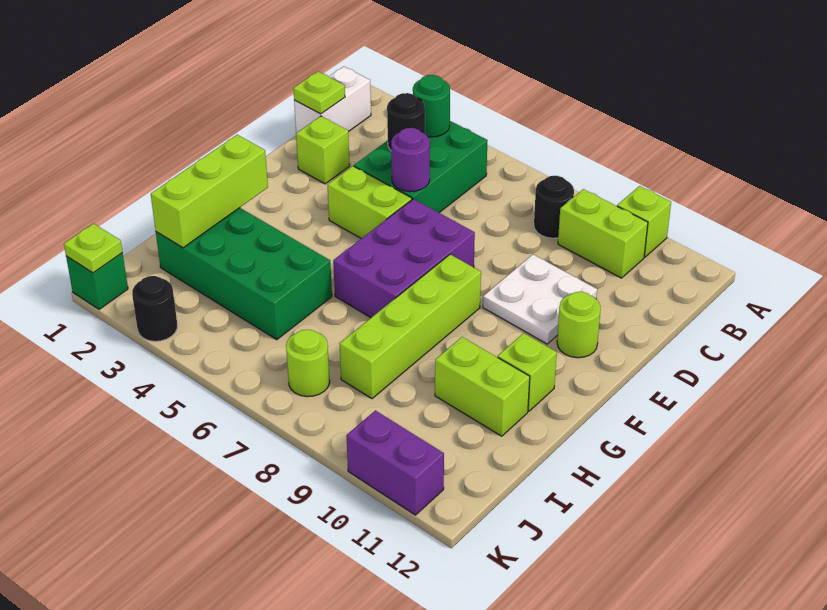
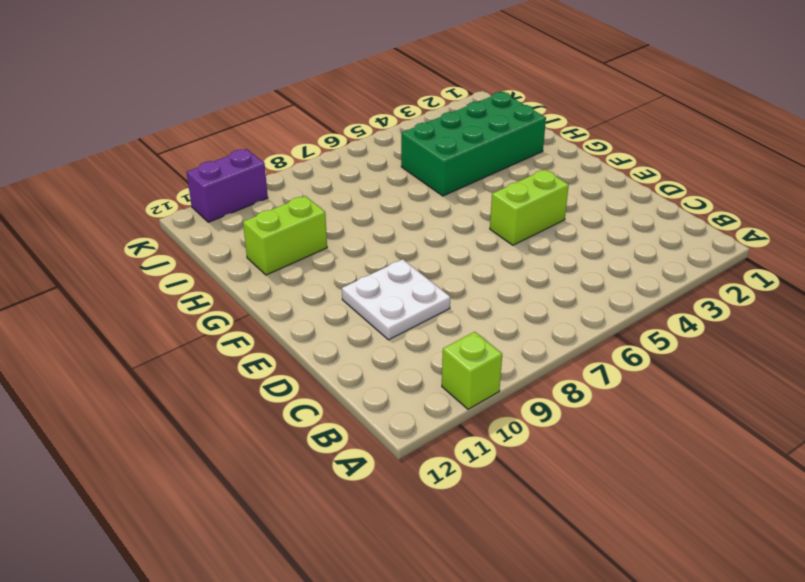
none -> white 1x2 brick [294,66,371,133]
none -> green 2x3 brick [354,121,487,213]
none -> black 1x1 round brick [534,176,574,238]

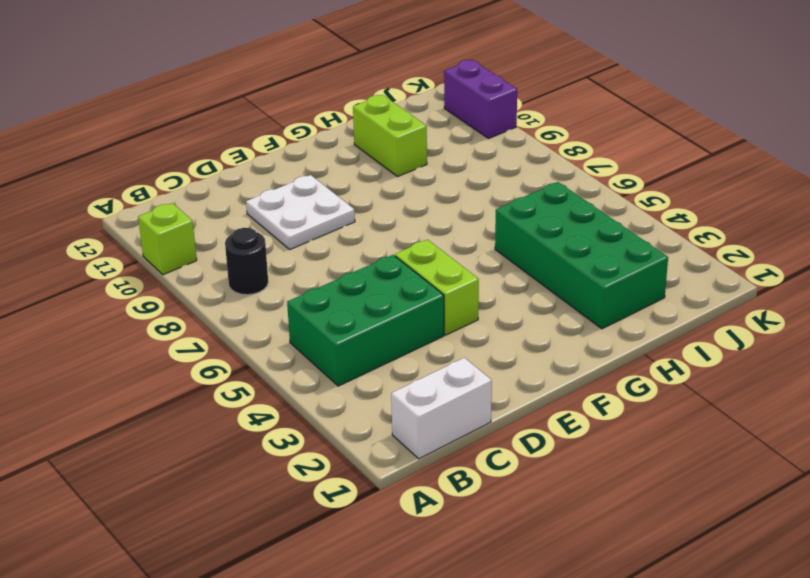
none -> lime 1x2 brick [558,189,648,278]
none -> lime 1x1 brick [296,116,350,184]
none -> purple 2x3 brick [333,199,475,318]

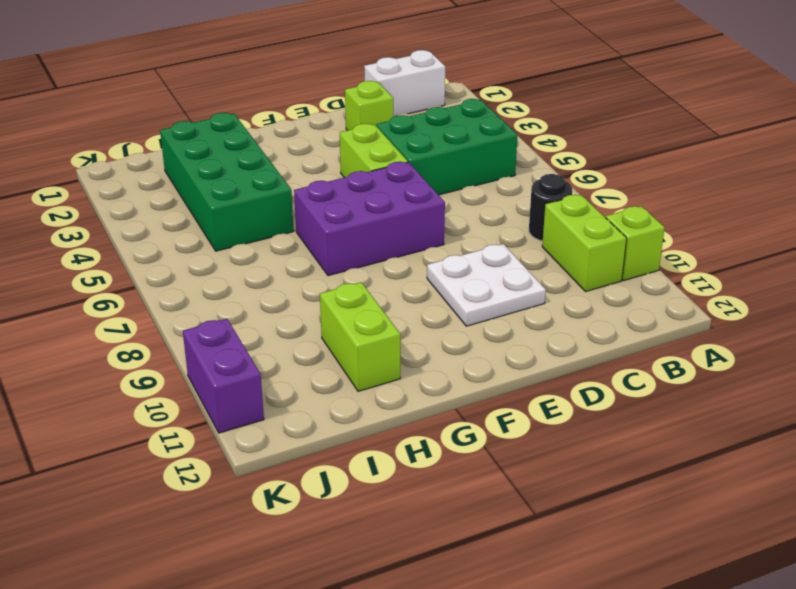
none -> lime 1x1 round brick [557,292,601,358]
none -> lime 1x4 brick [340,255,481,399]
none -> lime 1x1 brick [498,333,557,411]

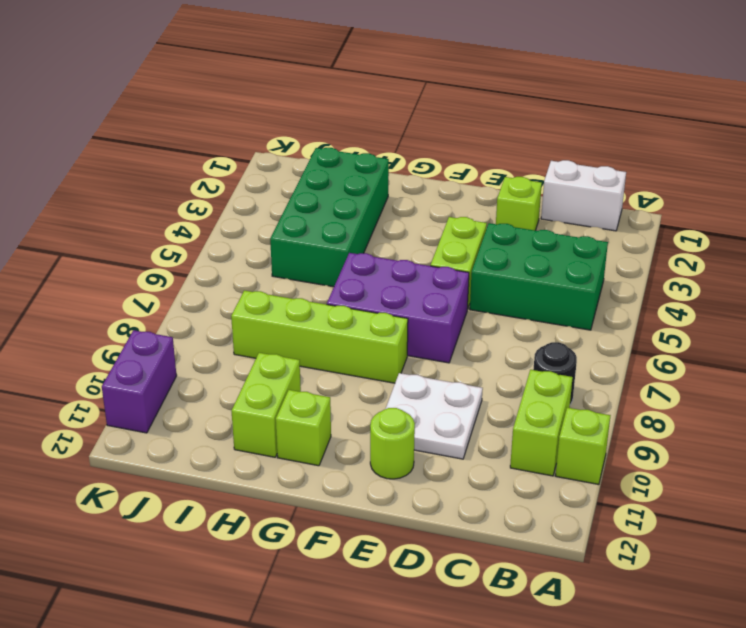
none -> lime 1x1 round brick [286,330,330,397]
none -> green 1x1 brick [66,253,128,309]
none -> black 1x1 round brick [132,276,177,341]

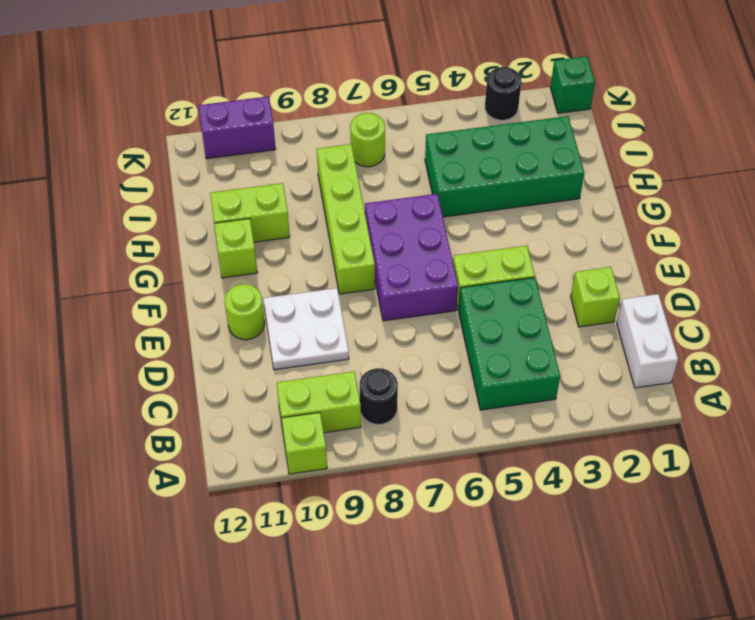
none -> green 1x1 round brick [413,75,450,137]
none -> lime 1x1 plate [293,72,345,114]
none -> black 1x1 round brick [387,93,425,150]

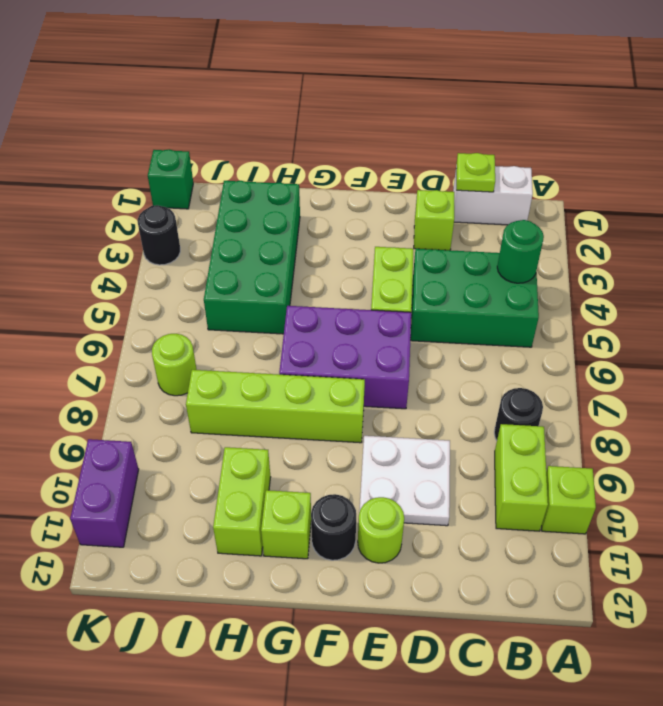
black 1x1 round brick [311,494,356,560] -> black 1x1 round brick moved to [387,93,425,150]
none -> purple 1x1 round brick [391,128,430,192]
none -> lime 1x3 brick [151,135,268,248]
none -> lime 1x1 plate [64,224,122,273]

